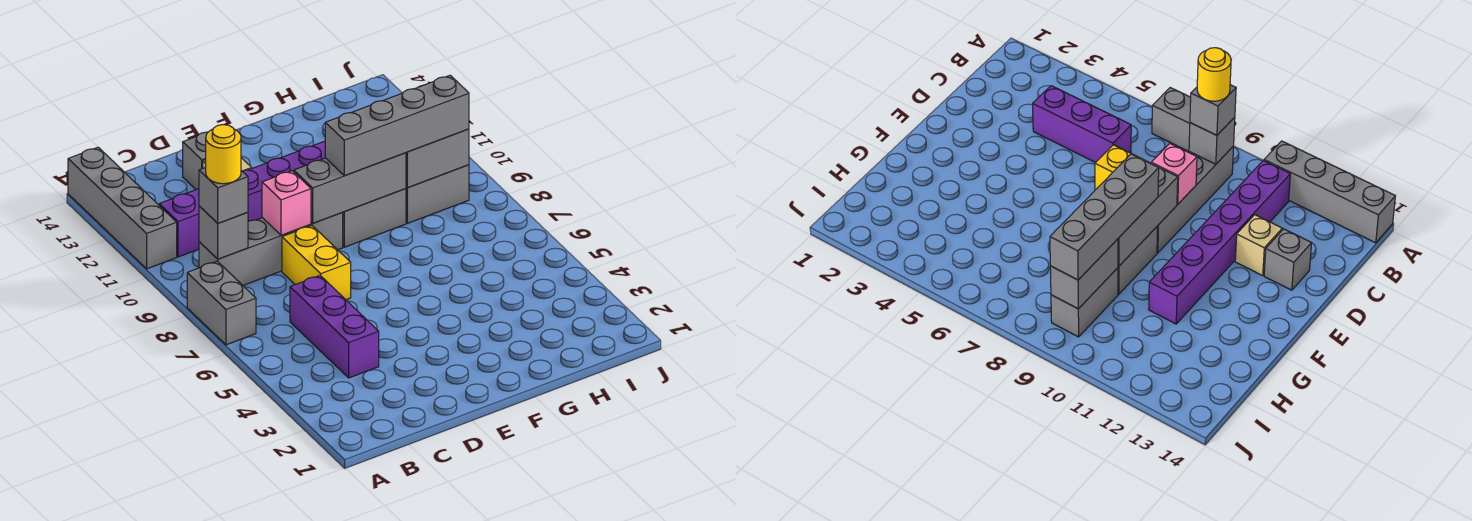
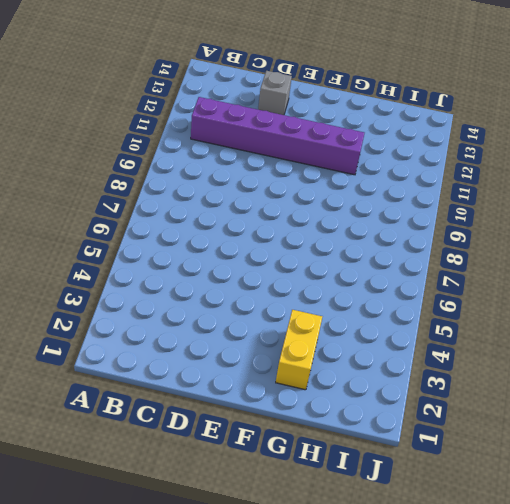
yellow 1x2 brick [276,310,322,390] -> yellow 1x2 brick moved to [282,226,351,300]
none -> grey 1x2 brick [187,261,256,345]
none -> grey 1x4 brick [68,147,177,269]
none -> grey 1x4 brick [199,213,343,285]

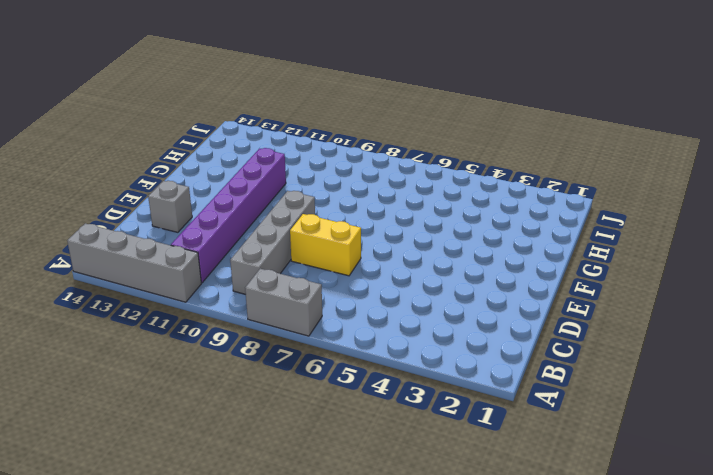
none -> purple 1x3 brick [290,276,379,378]
none -> tan 1x1 brick [1235,215,1282,276]
none -> grey 1x2 brick [342,189,406,247]

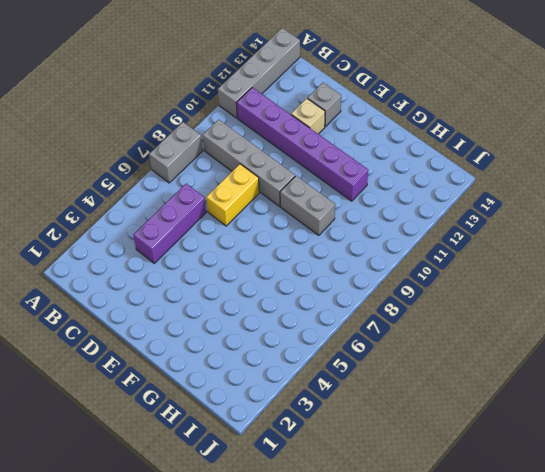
none -> grey 1x2 brick [406,165,469,223]
none -> grey 1x1 brick [199,206,248,259]
none -> pink 1x1 brick [262,171,311,235]

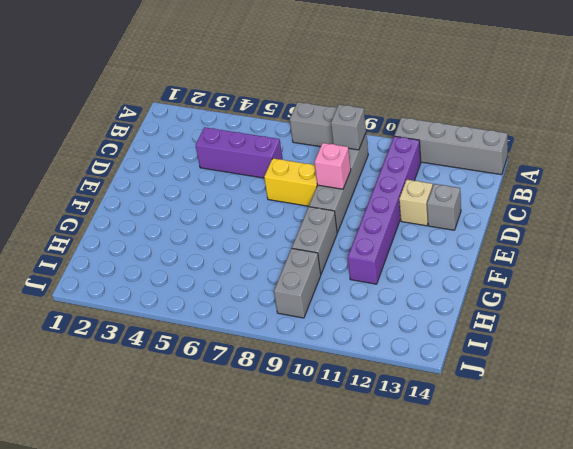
none -> grey 1x3 brick [294,153,406,223]
none -> grey 1x2 brick [406,129,469,188]
none -> grey 1x1 brick [199,168,248,223]

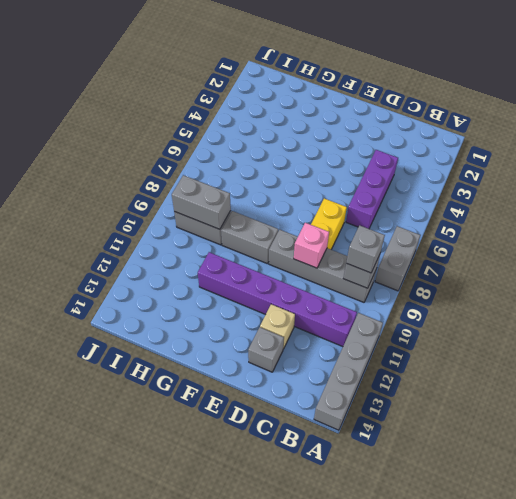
none -> grey 1x3 brick [294,153,406,223]
none -> grey 1x4 brick [325,75,469,176]
none -> yellow 1x1 round brick [206,125,241,184]

